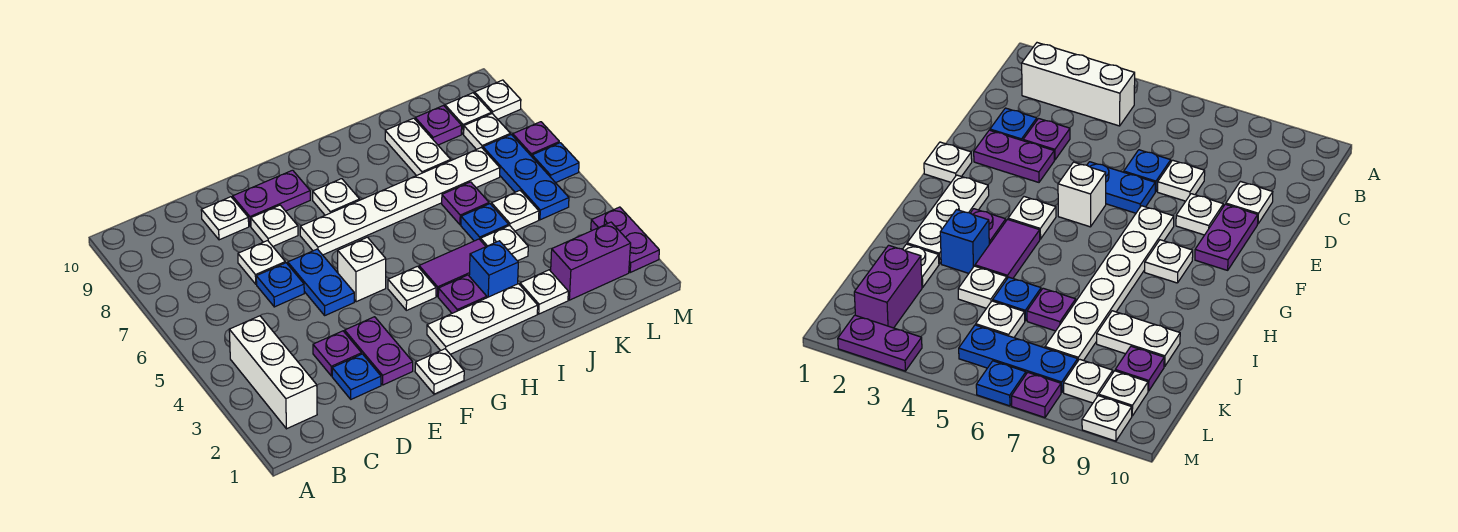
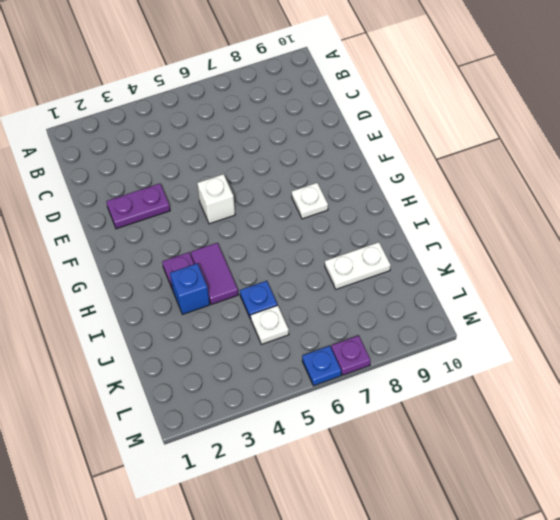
none -> white 1x3 brick [229,316,317,429]
none -> blue 1x1 plate [332,354,381,399]
none -> purple 1x1 plate [313,331,362,376]
none -> blue 1x1 plate [256,263,304,307]

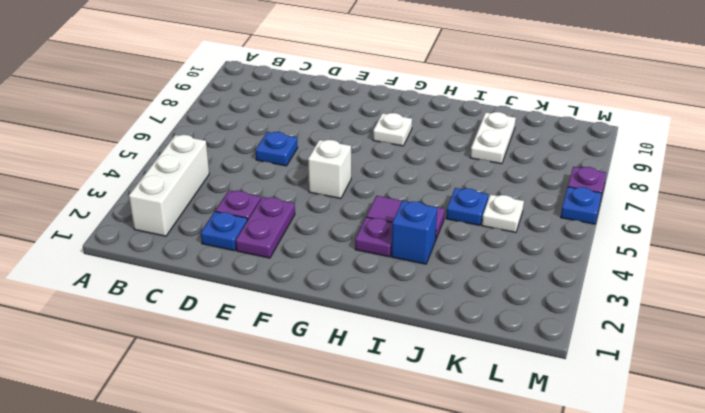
none -> white 1x1 plate [238,241,285,284]
none -> white 1x1 plate [201,197,249,240]
none -> blue 1x2 plate [288,249,354,315]
none -> white 1x1 plate [251,205,298,246]

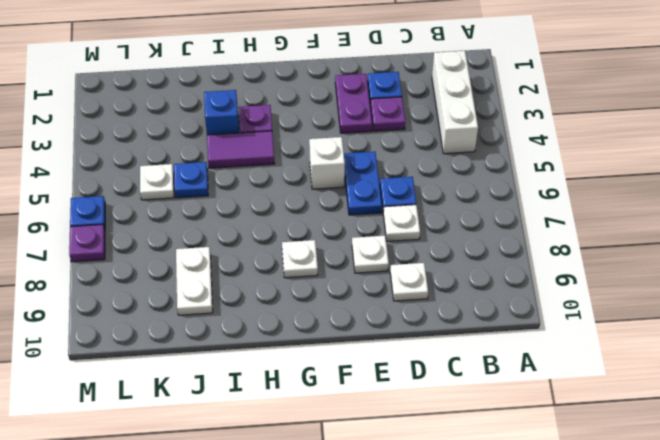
none -> purple 1x2 plate [233,170,310,226]
none -> white 1x1 plate [415,349,464,394]
none -> white 1x6 plate [300,148,500,255]
none -> white 1x3 plate [427,284,538,354]

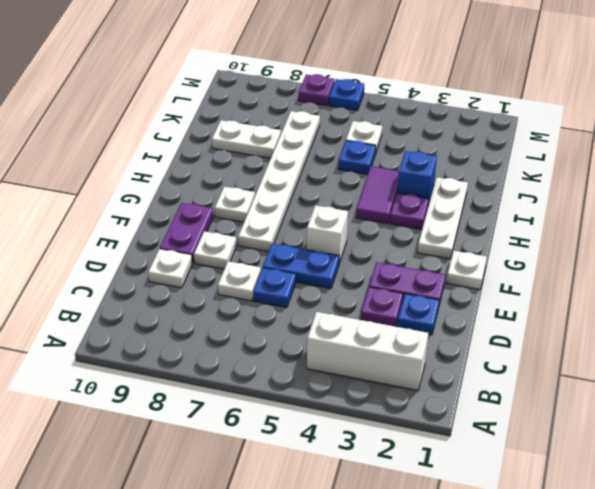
none -> white 1x1 plate [388,266,436,310]
none -> white 1x1 plate [520,270,568,314]
none -> white 1x1 plate [481,226,528,261]
none -> purple 1x1 plate [442,182,489,225]

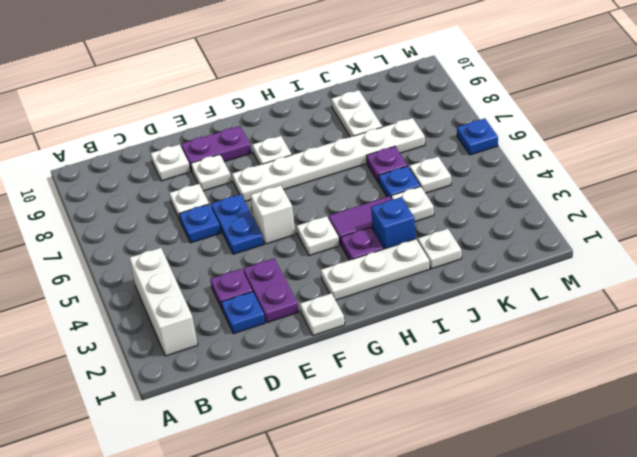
none -> purple 1x2 brick [551,222,631,300]
none -> purple 1x1 plate [415,106,462,145]
none -> blue 1x3 plate [483,135,569,220]
none -> white 1x1 plate [464,114,510,150]

